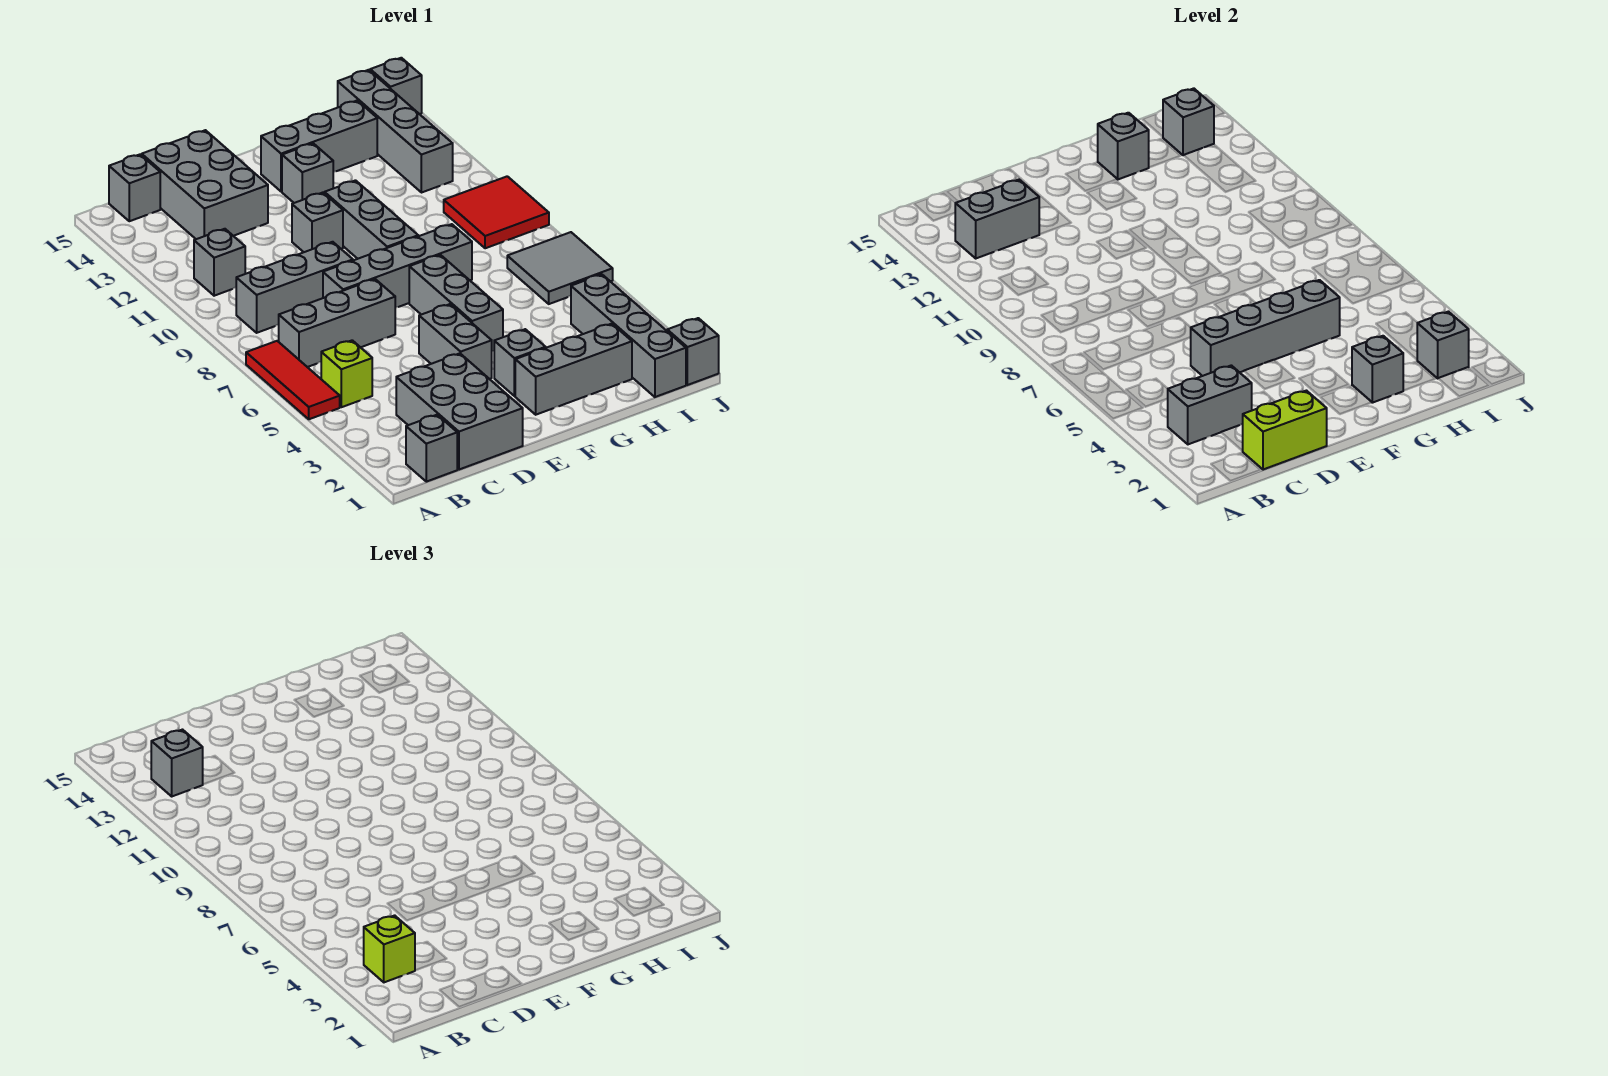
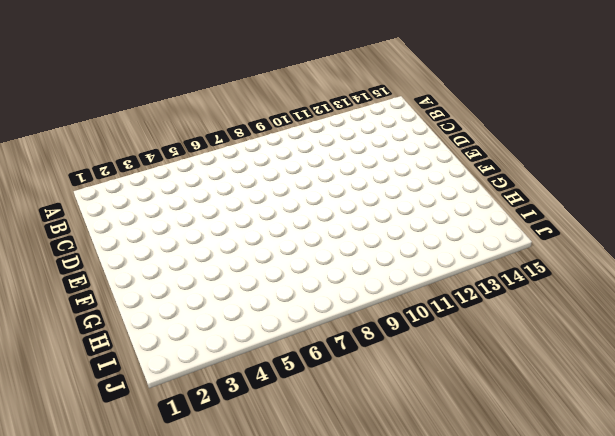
none -> red 1x3 tile [246,341,340,419]
none -> grey 1x1 brick [406,415,457,482]
none -> lime 1x1 brick [321,340,372,407]
none -> grey 1x3 brick [279,279,395,367]

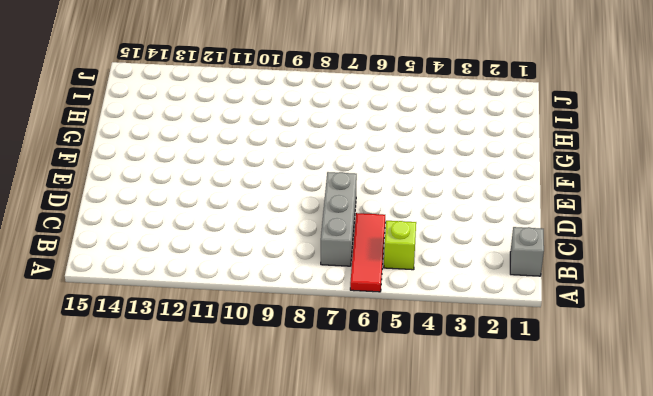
red 1x3 tile [350,213,385,292] -> red 1x3 tile turned to [246,341,340,419]
none -> grey 1x3 brick [236,242,353,333]
none -> grey 1x1 brick [194,229,245,296]
none -> grey 1x1 brick [109,155,160,221]
none -> grey 2x3 brick [396,353,523,470]

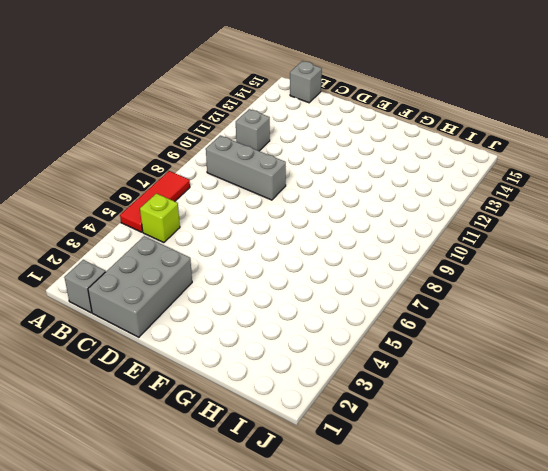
none -> grey 1x3 brick [279,279,395,367]
none -> grey 2x3 brick [142,130,268,239]
none -> grey 1x4 brick [323,224,472,308]
none -> grey 1x2 brick [419,304,492,379]

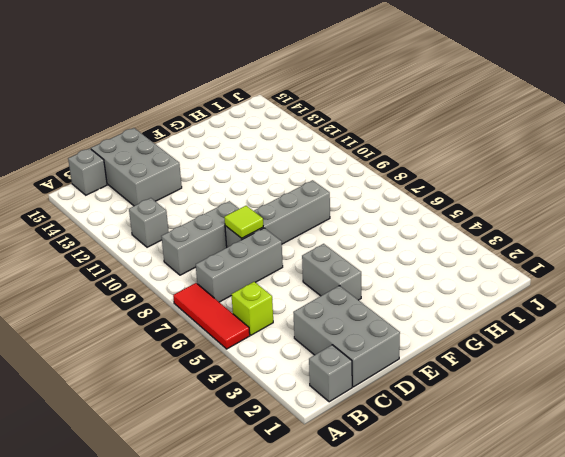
lime 1x1 tile [224,206,263,238] -> none
none -> grey 1x1 brick [292,193,343,252]
none -> grey 1x3 brick [515,324,632,415]
none -> grey 1x1 brick [494,329,546,396]
none -> grey 1x3 brick [409,255,503,351]

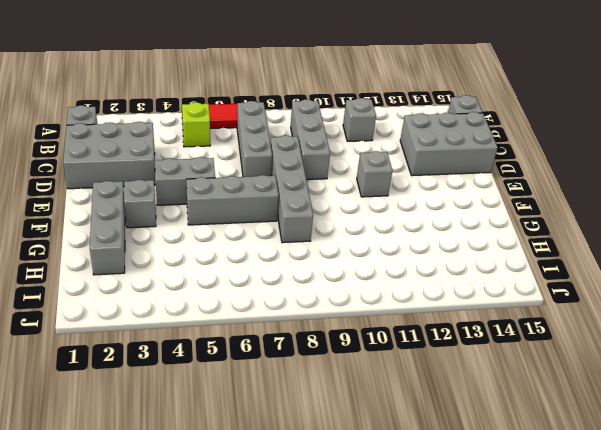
none -> grey 1x3 brick [325,180,418,259]
none -> grey 1x1 brick [282,143,333,203]
none -> grey 1x3 brick [261,101,377,192]
none -> grey 1x4 brick [571,274,686,397]

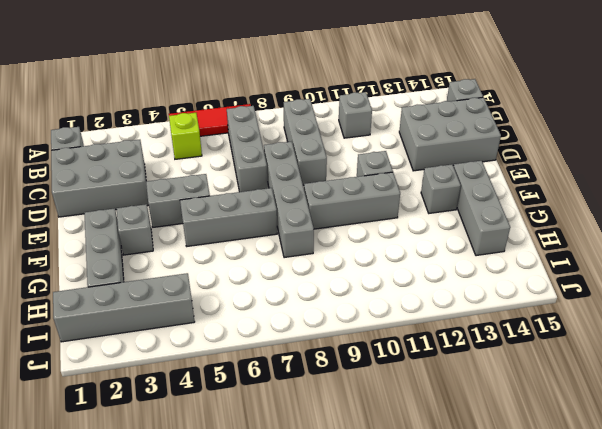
none -> grey 2x2 tile [507,232,613,304]
none -> red 2x2 tile [444,176,549,248]
none -> grey 1x4 brick [338,70,453,193]
none -> grey 1x1 brick [667,318,719,385]

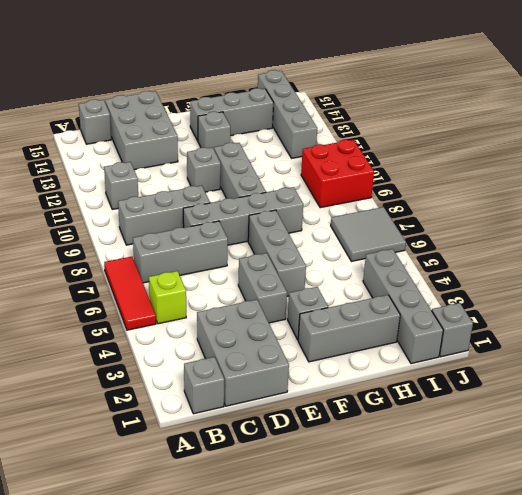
red 2x2 brick [301,140,374,208] -> red 2x2 tile [444,176,549,248]
none -> grey 1x1 brick [370,58,422,114]
none -> grey 1x2 brick [1168,365,1252,444]
none -> grey 1x2 brick [955,180,1040,258]
none -> lime 1x2 brick [1243,391,1327,470]

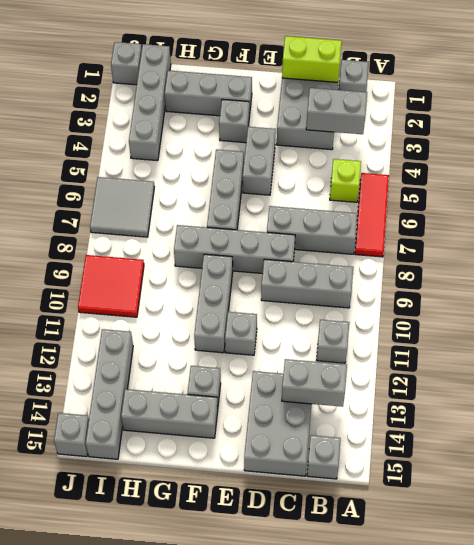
none -> grey 1x4 brick [1190,280,1340,376]
none -> grey 1x1 brick [1352,336,1403,403]
none -> grey 1x1 brick [1098,113,1149,179]
none -> grey 1x1 brick [1417,312,1469,378]

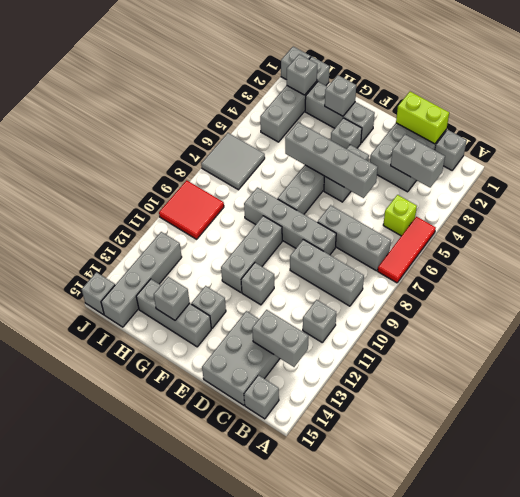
none -> grey 1x1 brick [1163,88,1214,155]
none -> lime 1x1 brick [364,915,415,982]
none -> grey 1x1 brick [151,730,203,796]

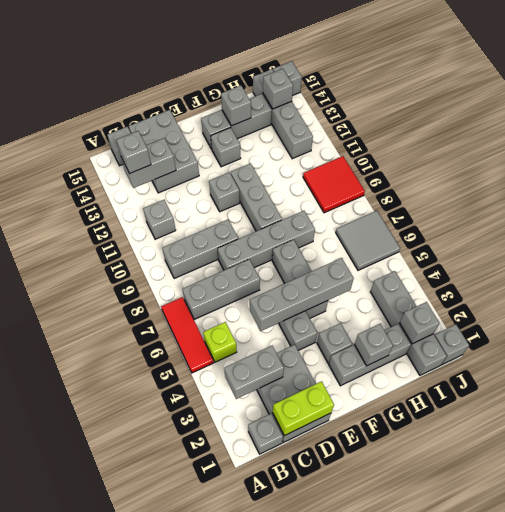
none -> lime 1x1 brick [364,915,415,982]

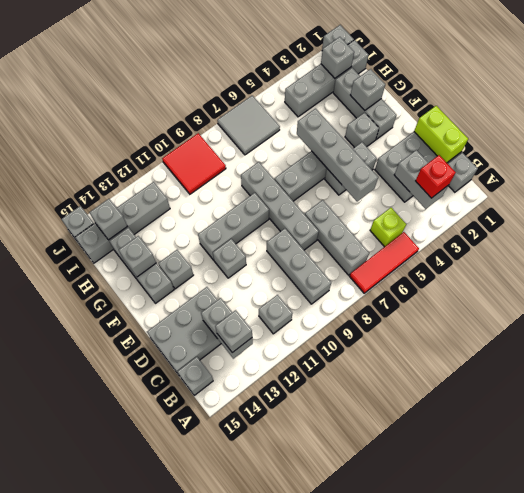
red 1x1 brick [416,155,456,198] -> lime 1x1 brick [364,915,415,982]

